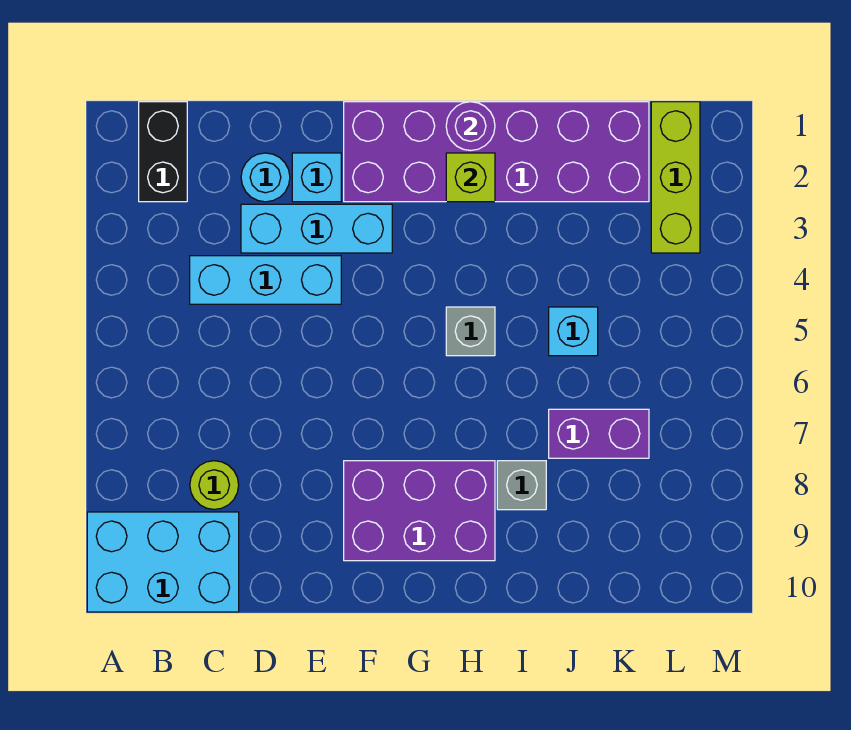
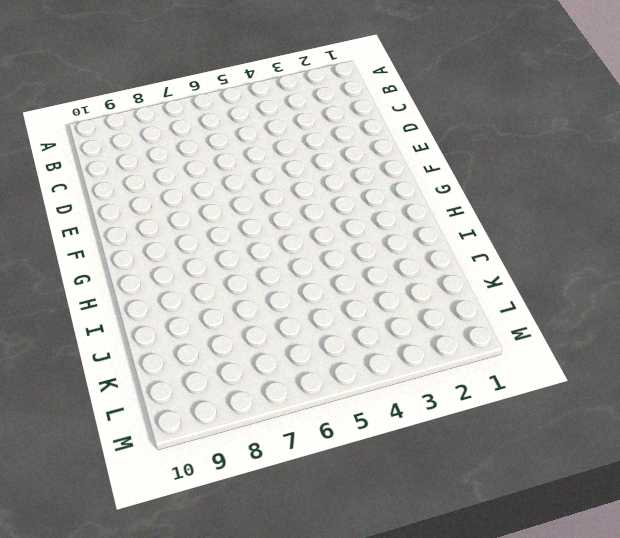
none -> cyan 2x3 brick [87,512,239,612]
none -> black 1x2 brick [139,102,187,202]
none -> cyan 1x3 brick [190,256,341,304]

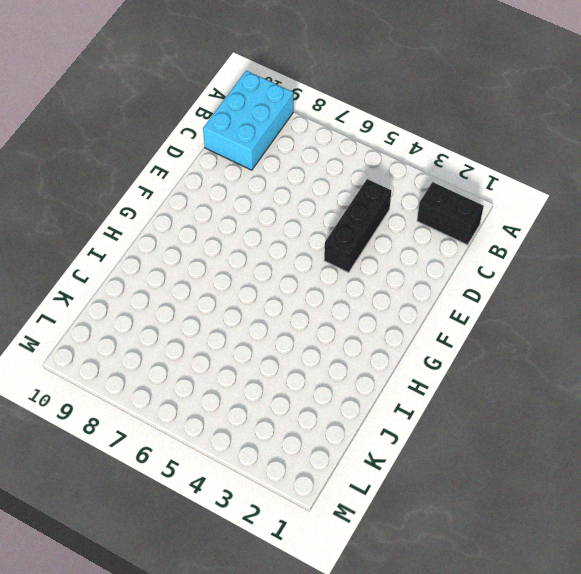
black 1x3 brick [324,179,391,272] -> cyan 1x3 brick [190,256,341,304]
none -> lime 1x1 round brick [190,461,239,509]
none -> cyan 1x1 round brick [241,153,290,202]
none -> cyan 1x3 brick [241,204,392,253]

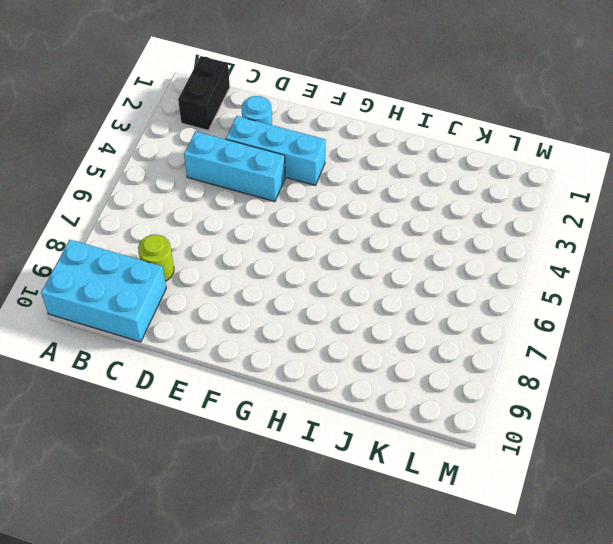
none -> cyan 1x1 brick [292,153,341,202]
none -> purple 2x6 brick [344,102,649,202]
none -> purple 2x3 brick [344,461,495,561]

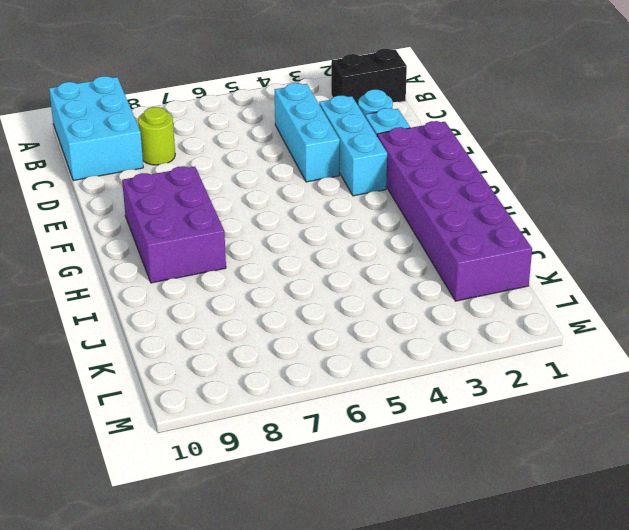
none -> grey 1x1 brick [446,307,495,356]
none -> grey 1x1 brick [497,461,546,510]
none -> cyan 1x1 brick [549,307,598,356]

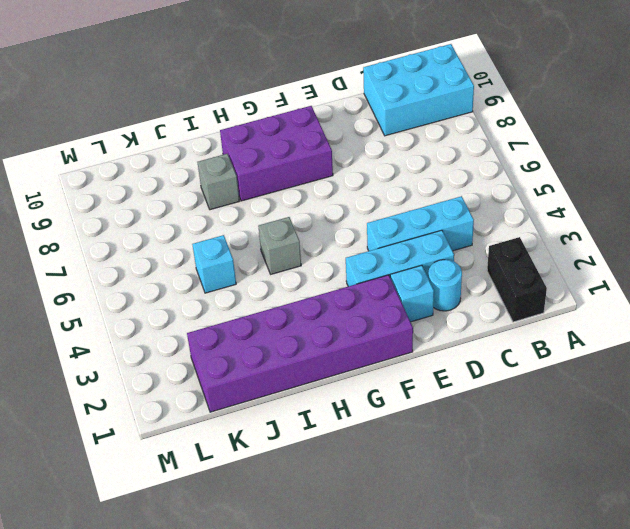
none -> lime 1x1 round brick [190,461,239,509]
none -> purple 1x2 brick [549,409,649,458]
none -> lime 1x3 brick [651,102,700,253]

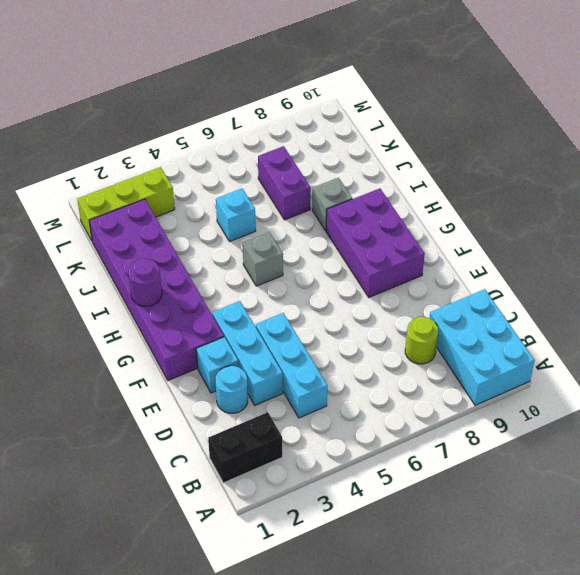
none -> lime 1x1 brick [446,153,495,202]

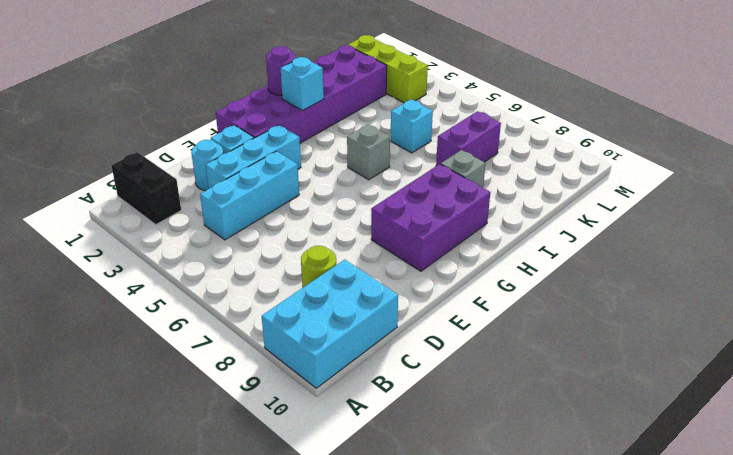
cyan 1x1 brick [281,57,324,111] -> lime 1x1 brick [446,153,495,202]

